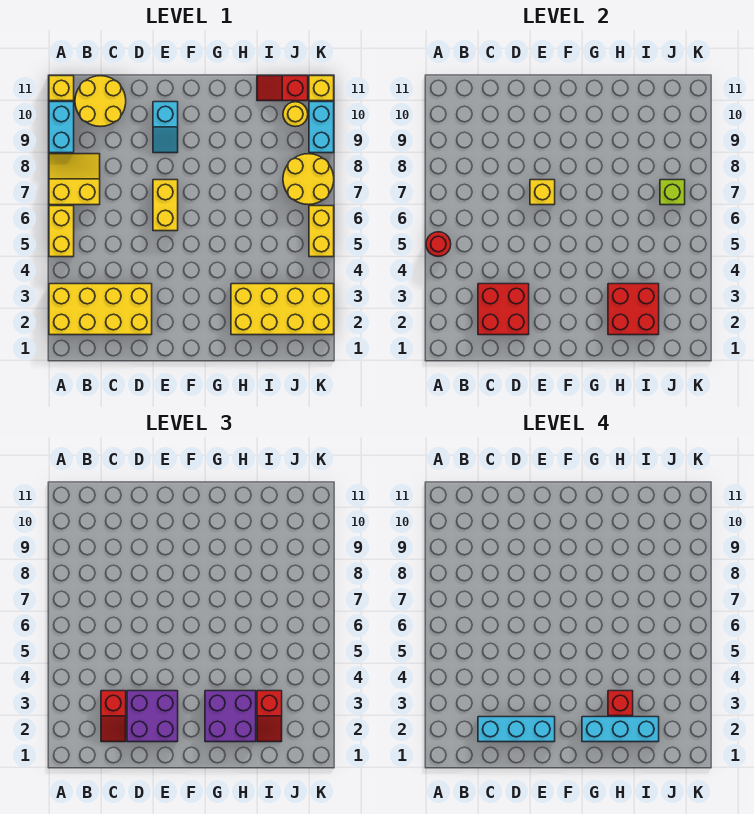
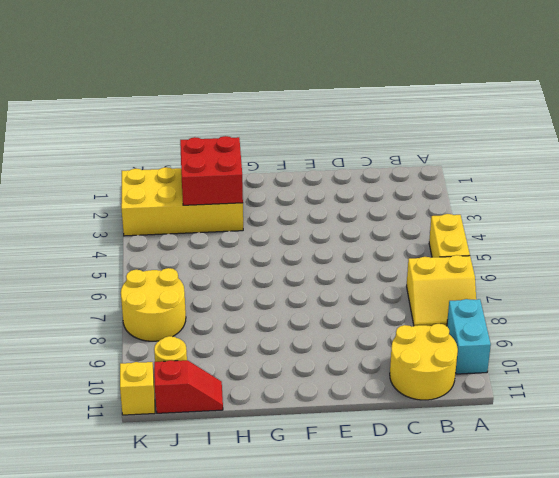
none -> yellow 2x4 brick [49,284,152,335]
none -> yellow 1x1 brick [49,76,74,101]
none -> yellow 1x2 brick [153,180,178,231]

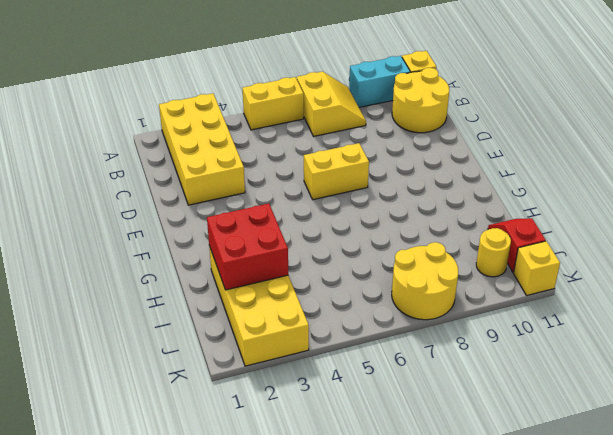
none -> cyan 1x2 slope [153,102,178,153]
none -> yellow 1x2 brick [309,206,334,257]
none -> cyan 1x2 brick [309,102,334,153]

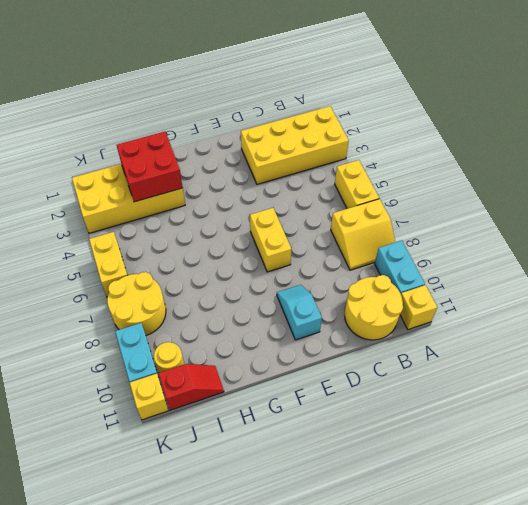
none -> red 1x1 round brick [426,232,451,257]
none -> red 2x2 brick [478,284,529,335]
none -> yellow 1x1 brick [530,180,555,205]

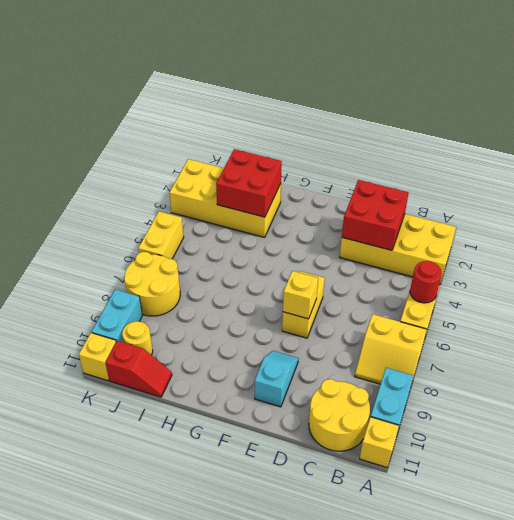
none -> lime 1x1 brick [660,180,685,205]
none -> red 1x2 slope [101,691,126,742]
none -> purple 2x2 brick [127,691,178,742]

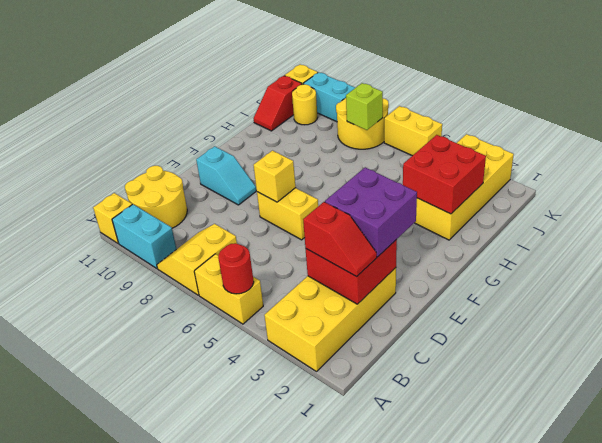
none -> purple 2x2 brick [205,691,256,742]
none -> red 1x2 slope [257,691,282,742]
none -> cyan 1x3 brick [478,717,555,742]

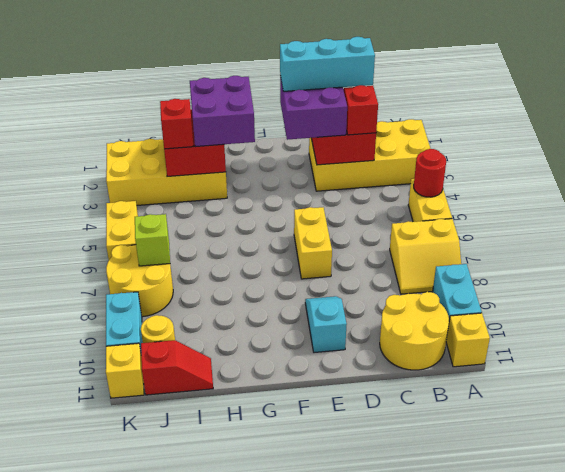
none -> yellow 1x1 brick [530,180,555,205]
none -> cyan 1x3 brick [582,717,659,742]
none -> red 1x1 brick [608,691,633,716]

